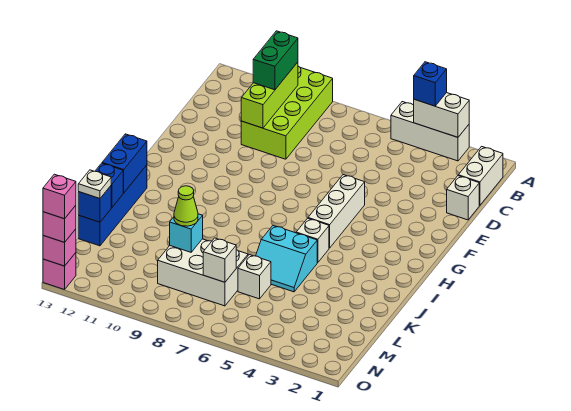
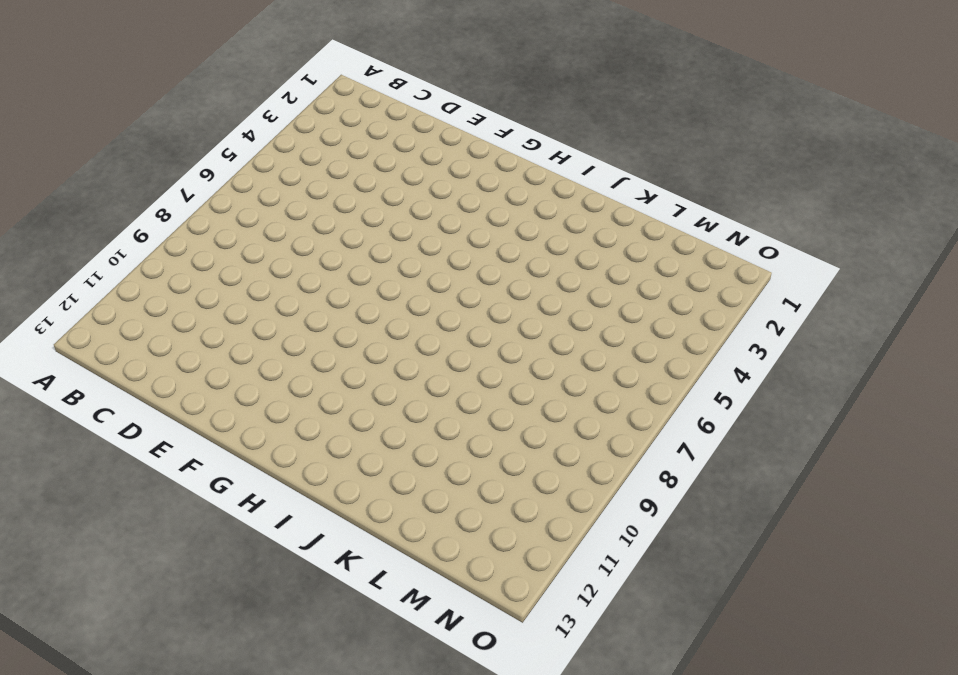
none -> white 1x3 brick [391,102,469,161]
none -> lime 2x4 brick [241,66,333,159]
none -> white 1x2 brick [458,147,503,205]

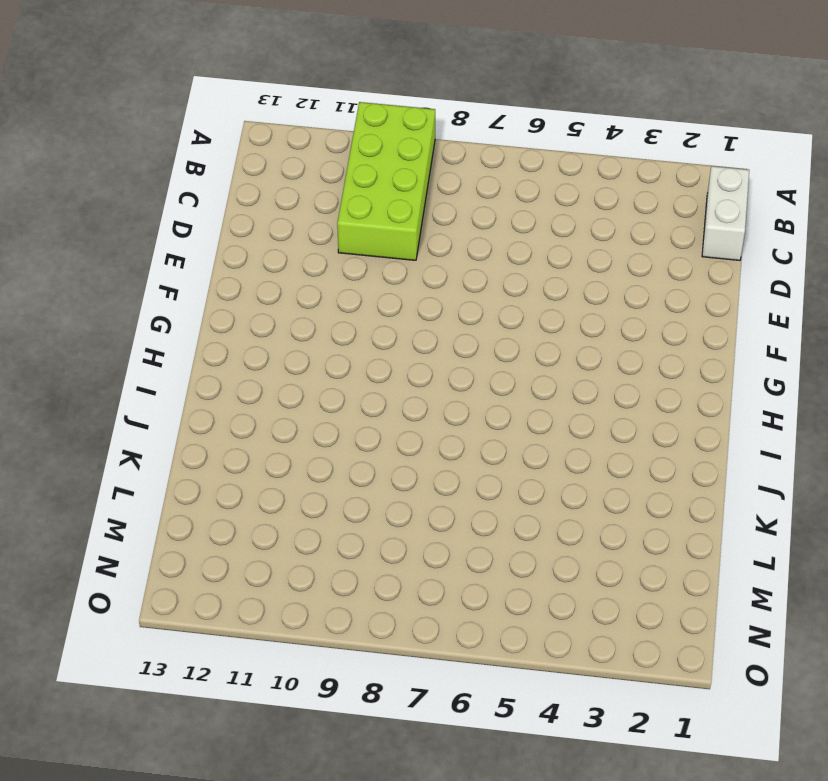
none -> white 1x3 brick [391,102,469,161]
none -> white 1x1 brick [447,176,479,220]
none -> white 1x3 brick [308,175,365,248]

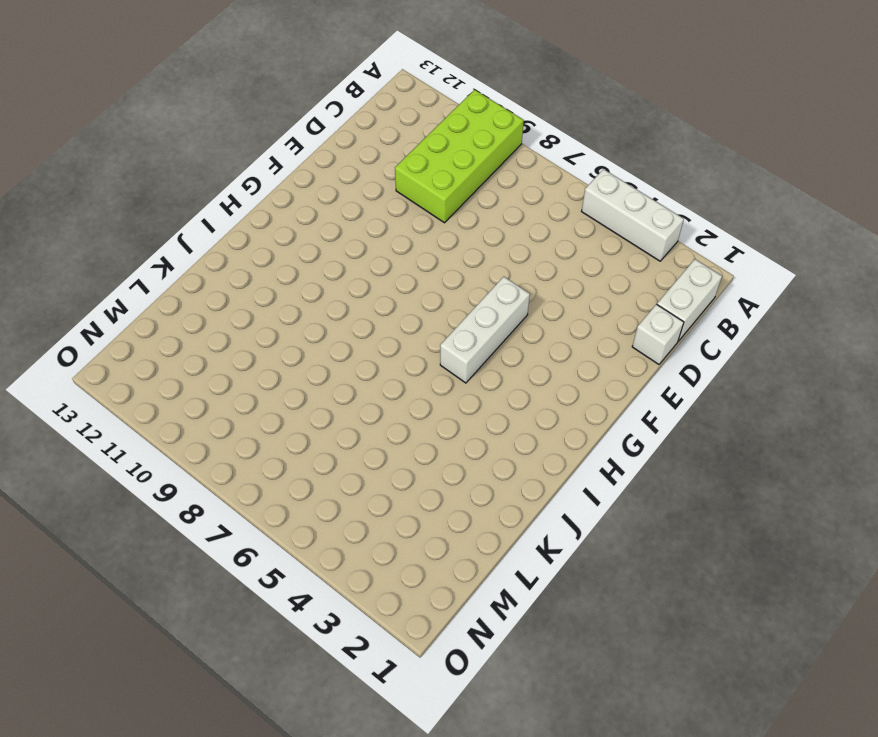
none -> white 1x1 brick [296,218,329,263]
none -> blue 1x4 brick [78,165,147,246]
none -> cyan 2x2 slope [256,226,317,292]

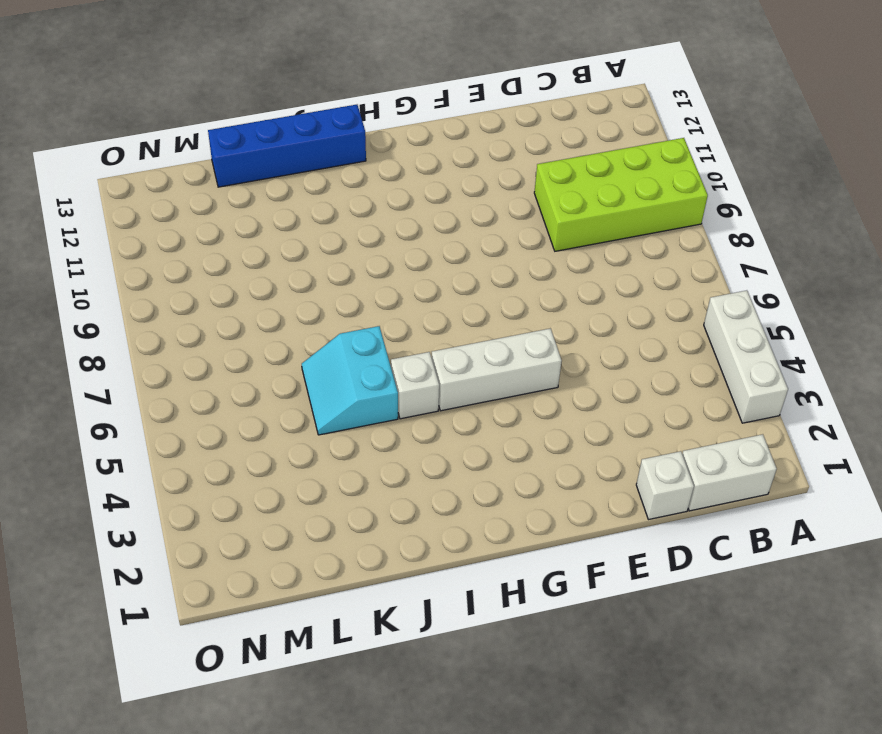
none -> white 1x1 brick [238,255,271,299]
none -> white 2x3 brick [158,239,248,306]
none -> pink 1x1 brick [43,253,76,290]

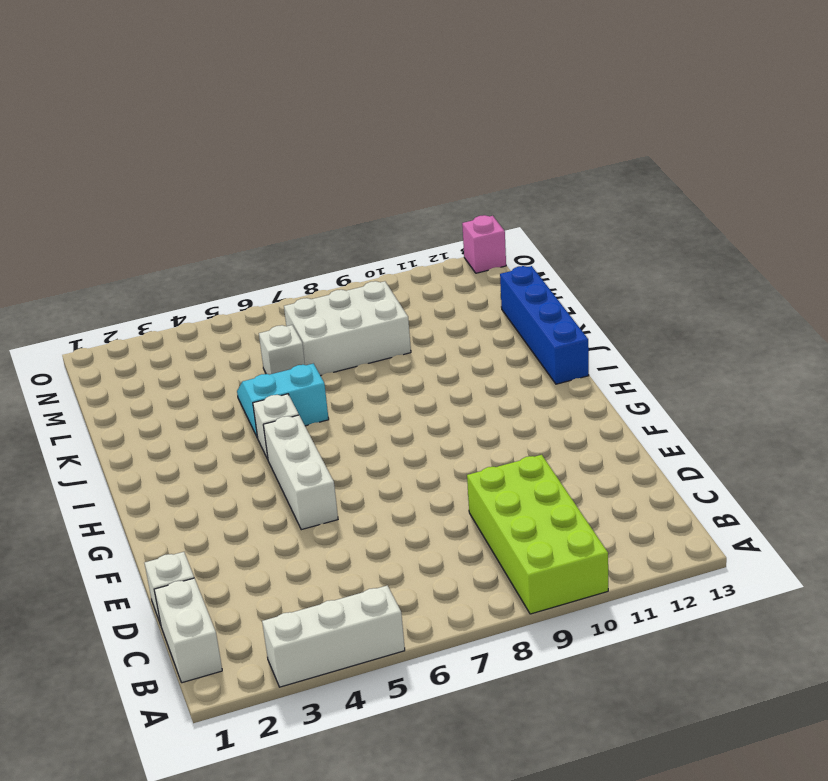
none -> white 1x2 brick [414,93,469,137]
none -> lime 1x3 brick [241,62,298,128]
none -> blue 1x2 brick [102,134,147,193]

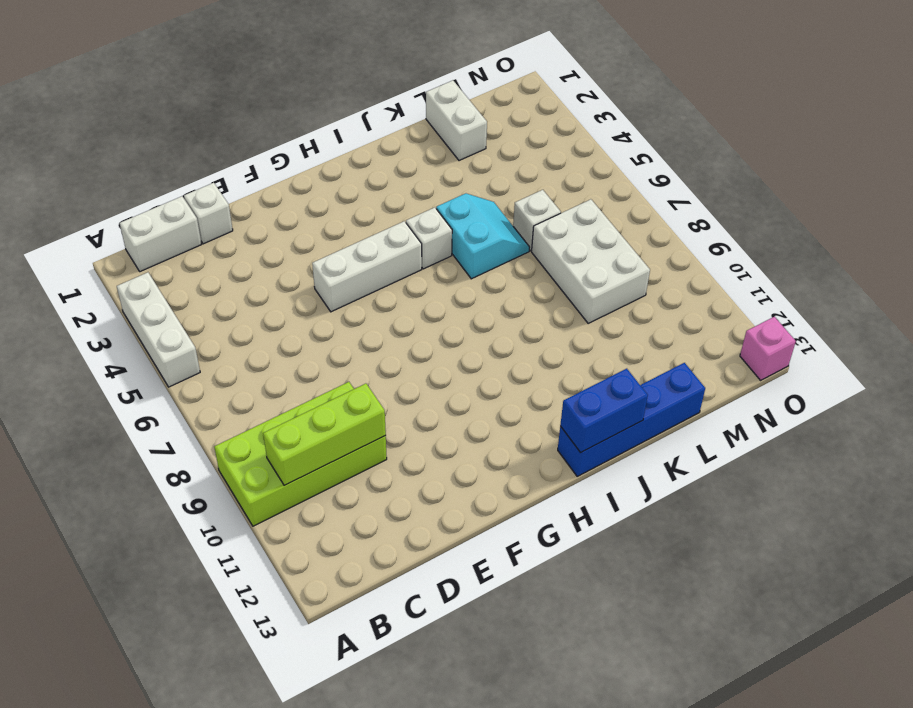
white 1x2 brick [426,80,487,161] -> white 1x2 brick moved to [414,93,469,137]
none -> blue 1x1 brick [96,163,123,208]
none -> cyan 1x1 brick [170,214,203,252]
none -> blue 1x1 brick [78,186,111,222]

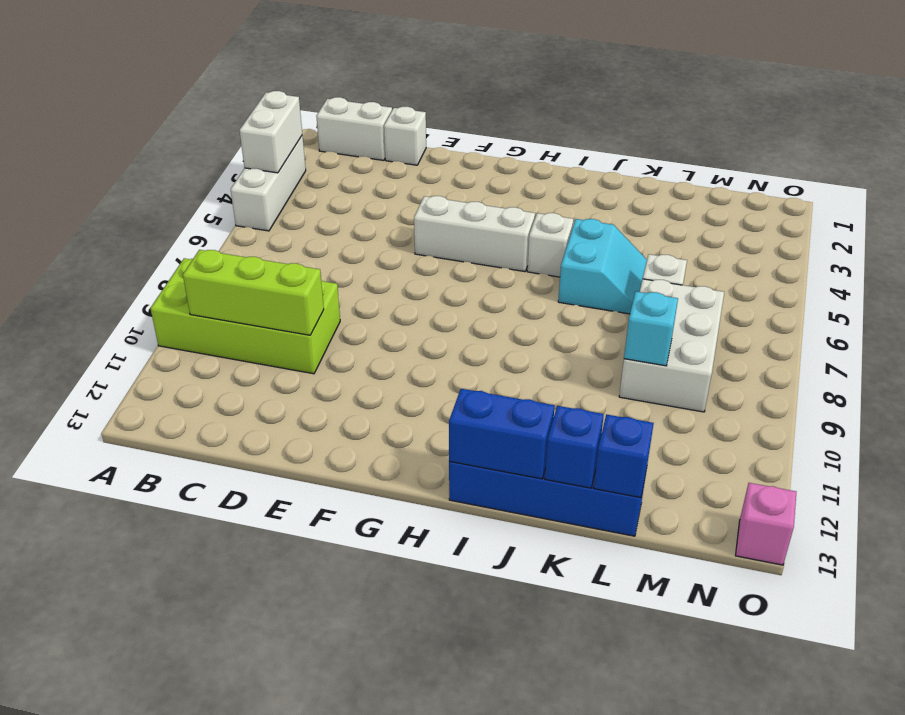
none -> white 1x1 brick [203,238,236,282]
none -> pink 1x1 brick [43,229,76,266]
none -> blue 1x1 brick [414,62,447,106]

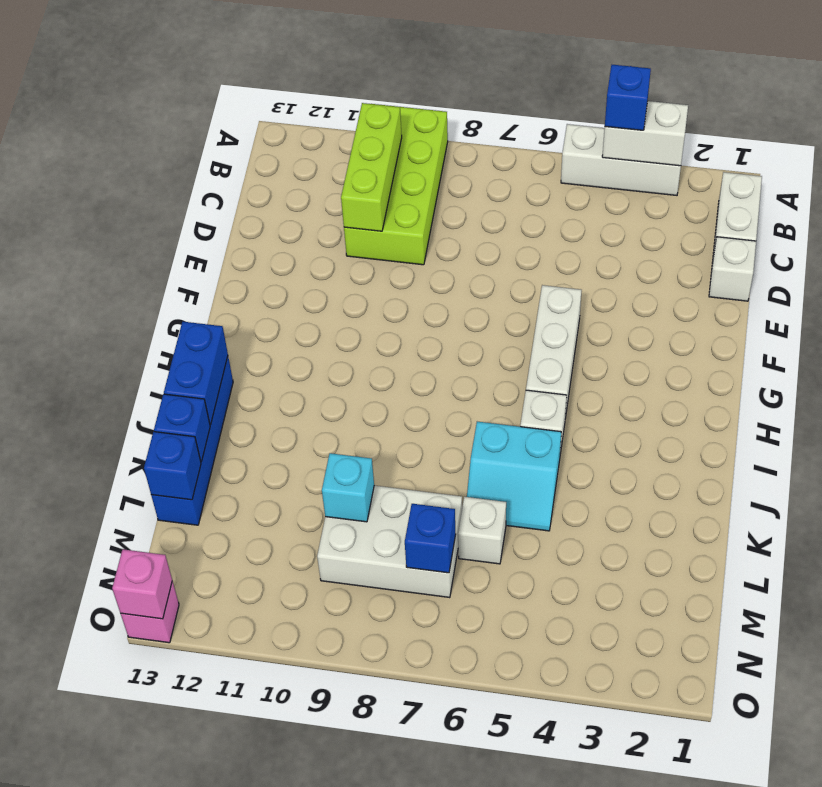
blue 1x1 brick [405,504,456,573] -> white 1x1 brick [203,238,236,282]
none -> green 1x2 brick [253,31,298,90]
none -> lime 1x1 cone [174,186,198,226]
none -> white 1x1 plate [78,170,111,199]

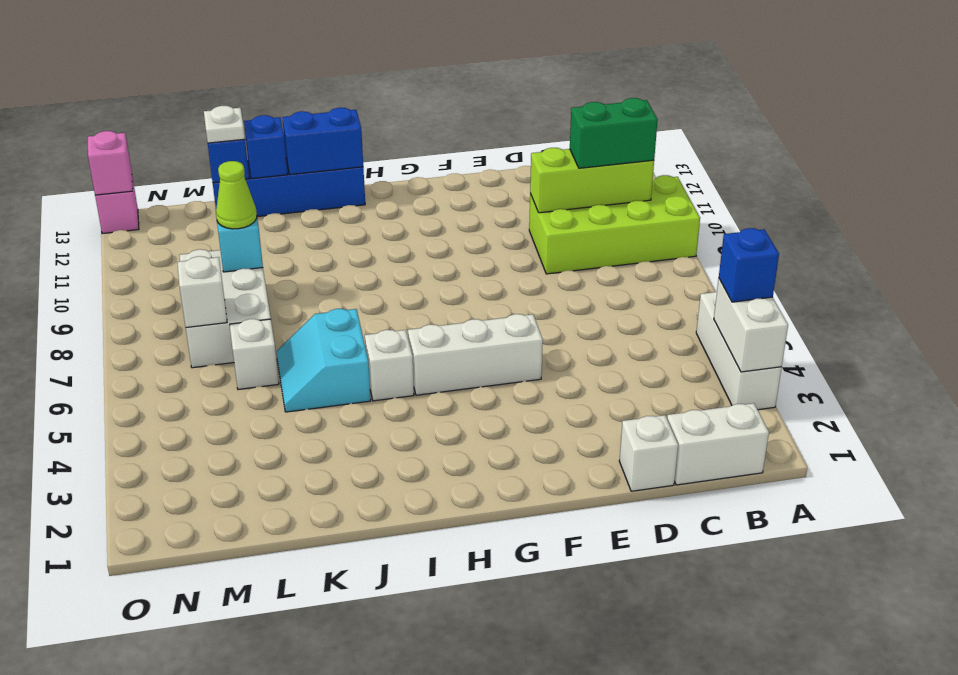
none -> pink 1x1 brick [43,205,76,242]
none -> pink 1x1 brick [43,174,76,219]

